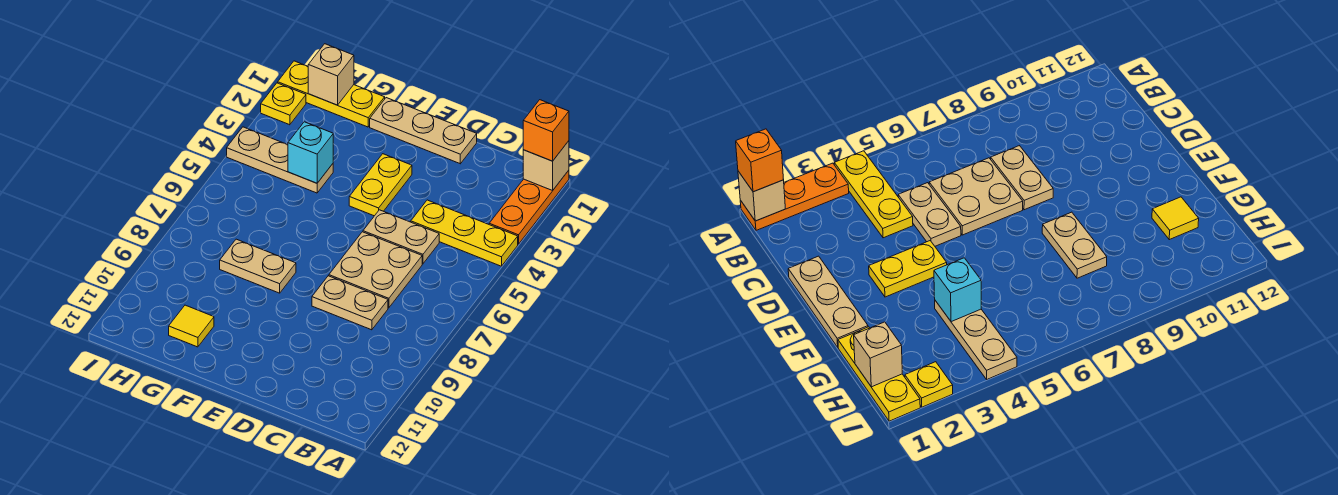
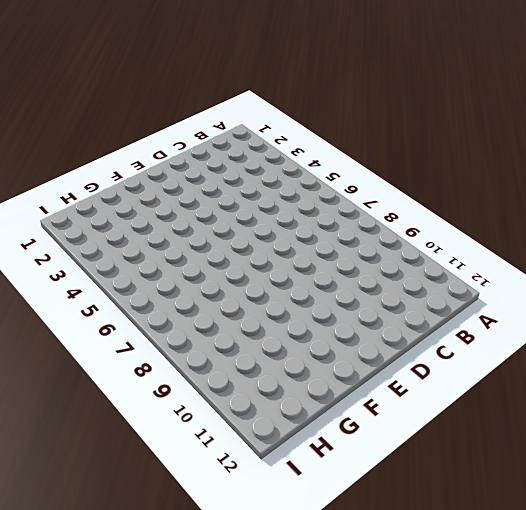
none -> orange 1x3 plate [489,170,569,244]
none -> yellow 1x3 plate [411,200,518,266]
none -> tan 1x2 plate [363,210,439,264]

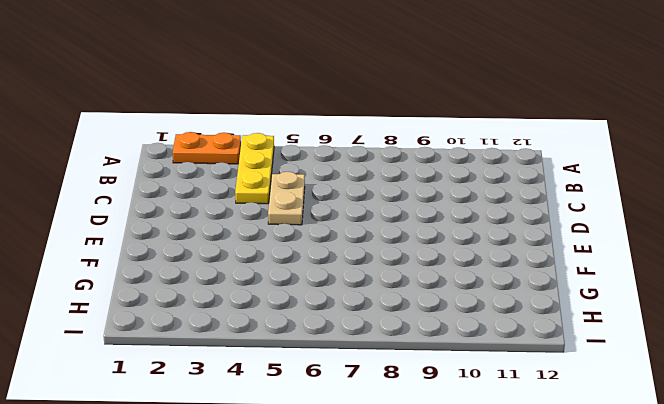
orange 1x2 plate [173,132,241,164] -> orange 1x3 plate [489,170,569,244]
none -> tan 2x2 plate [329,232,422,308]
none -> tan 1x2 plate [312,276,388,330]
none -> tan 1x3 plate [370,98,477,164]

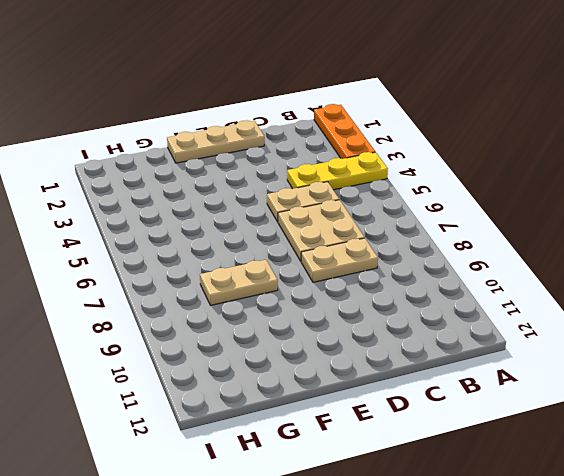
none -> yellow 1x2 plate [349,154,412,216]
none -> yellow 1x3 plate [278,61,385,127]
none -> tan 1x3 plate [227,127,333,193]

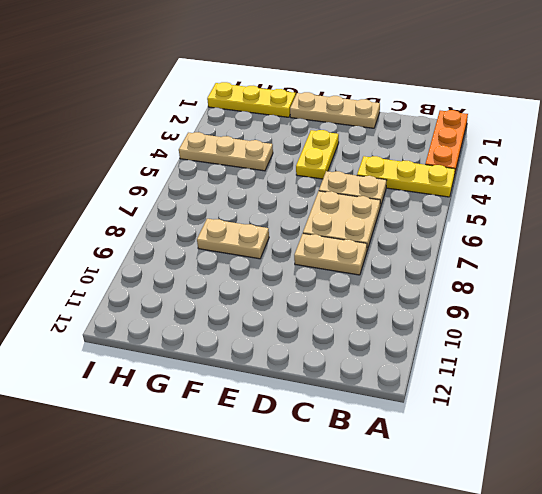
none -> yellow 1x1 tile [169,305,214,347]
none -> yellow 1x1 plate [261,83,306,125]
none -> tan 1x1 brick [523,141,569,190]

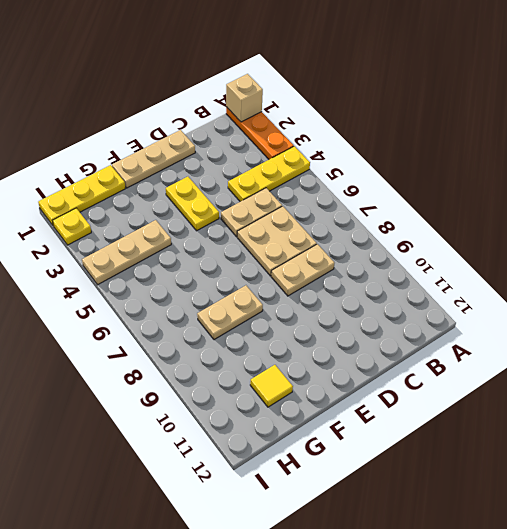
none -> cyan 1x1 brick [288,122,333,183]
none -> tan 1x1 brick [308,44,354,105]
none -> orange 1x1 brick [523,100,569,161]

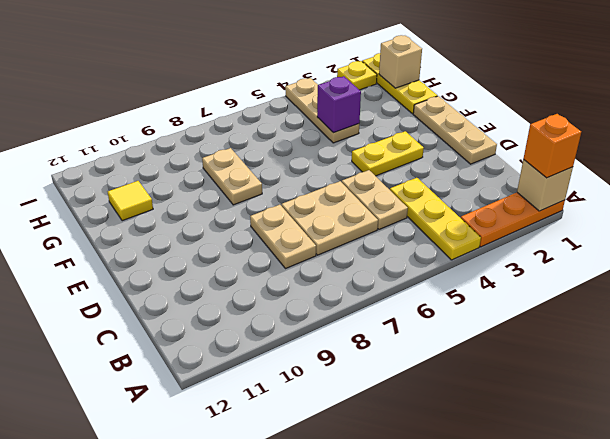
purple 1x1 brick [317,76,361,133] -> cyan 1x1 brick [288,122,333,183]

